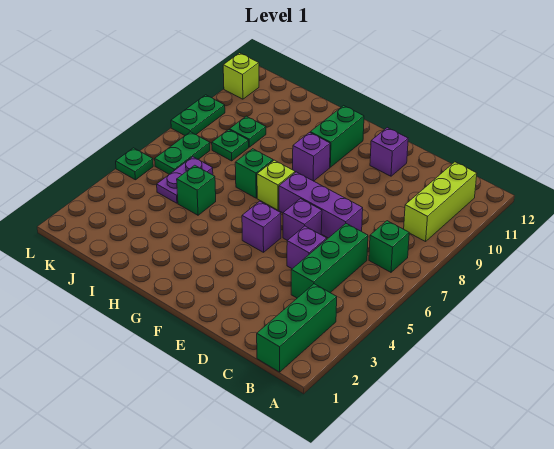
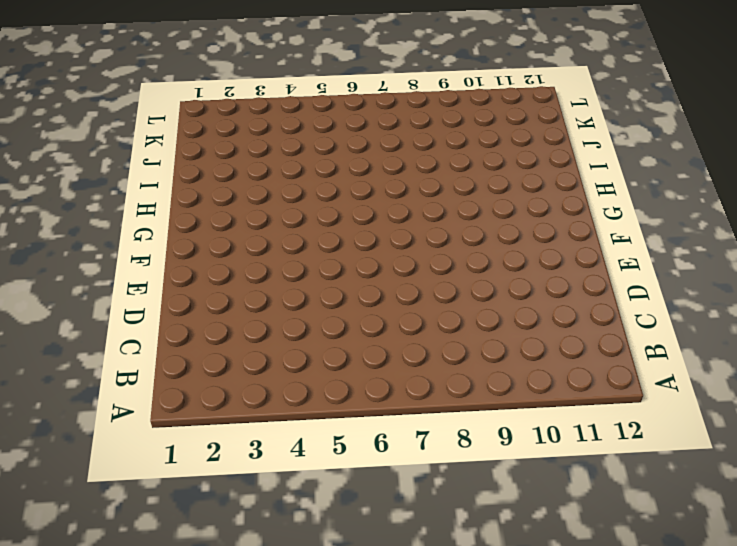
none -> green 1x3 brick [257,284,337,372]
none -> green 1x1 brick [369,221,409,272]
none -> lime 1x3 brick [404,162,477,242]

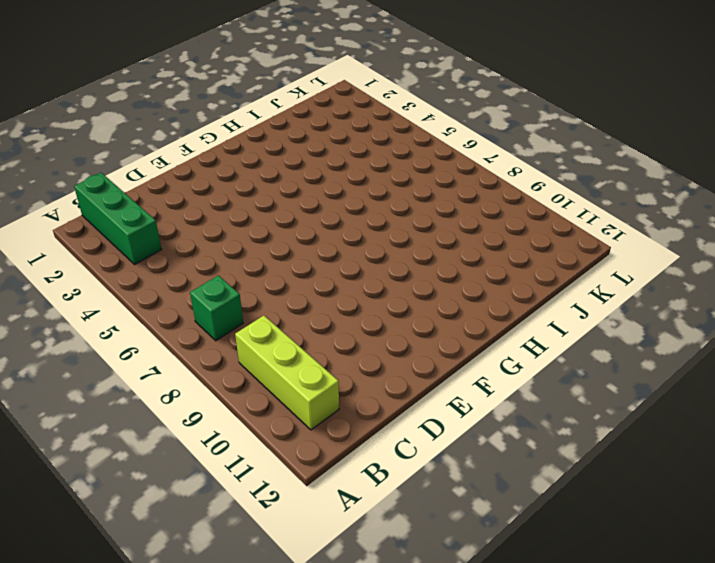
none -> green 1x3 brick [291,224,368,298]
none -> purple 1x1 brick [287,226,327,269]
none -> purple 1x3 brick [279,172,363,238]

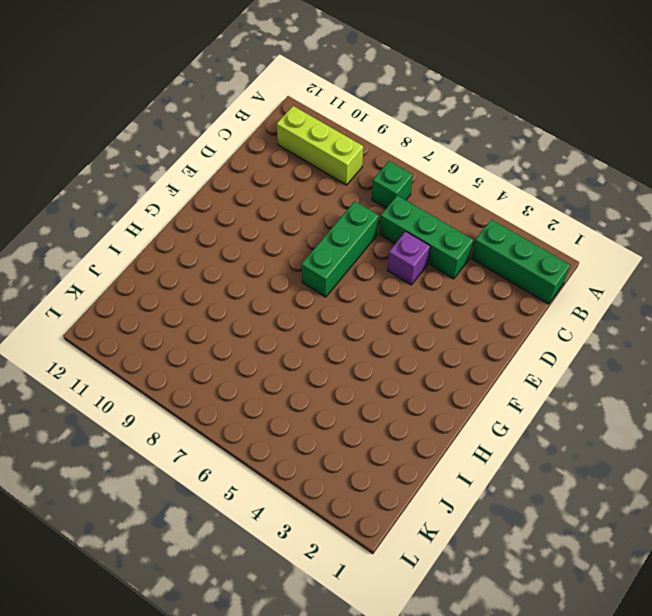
green 1x3 brick [302,201,379,297] -> purple 1x3 brick [279,172,363,238]
none -> purple 1x1 brick [283,199,322,240]
none -> purple 1x1 brick [370,128,408,176]
none -> purple 1x1 brick [242,201,281,252]

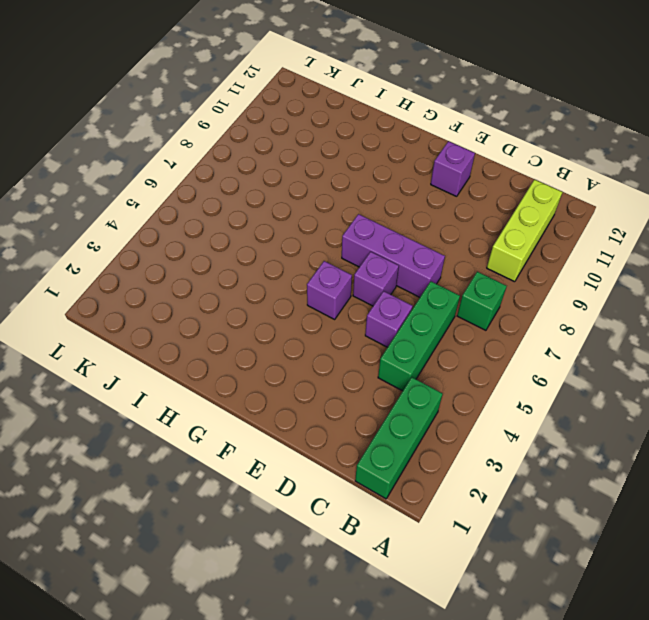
none -> lime 1x1 brick [257,160,295,210]
none -> purple 1x1 brick [293,133,330,181]
none -> green 1x2 brick [310,106,364,167]

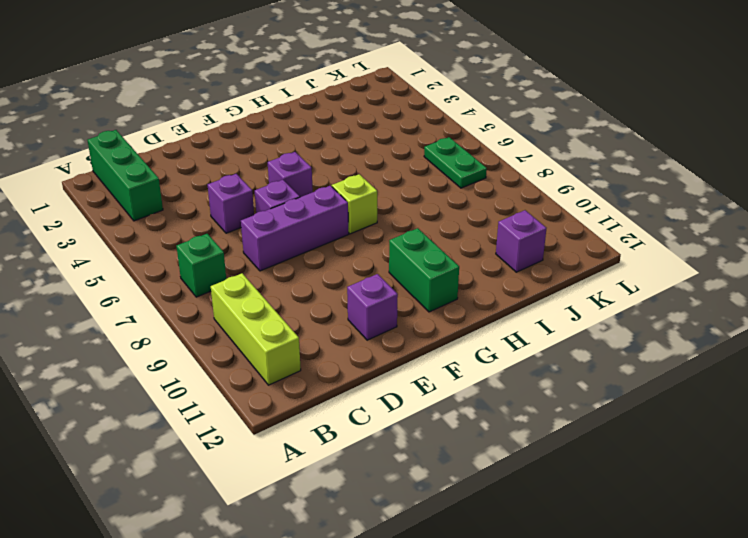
purple 1x1 brick [496,210,546,272] -> purple 1x1 brick moved to [293,133,330,181]
none -> green 1x3 brick [291,224,368,298]
none -> green 1x1 brick [235,149,273,198]
none -> green 1x1 brick [177,165,216,215]

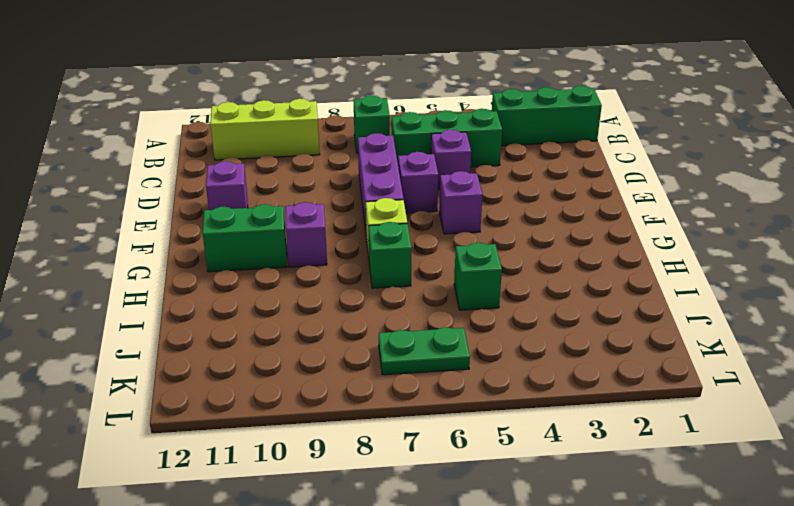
none -> purple 1x2 plate [157,157,213,203]
none -> green 1x1 plate [212,130,249,161]
none -> green 1x1 plate [230,116,266,147]

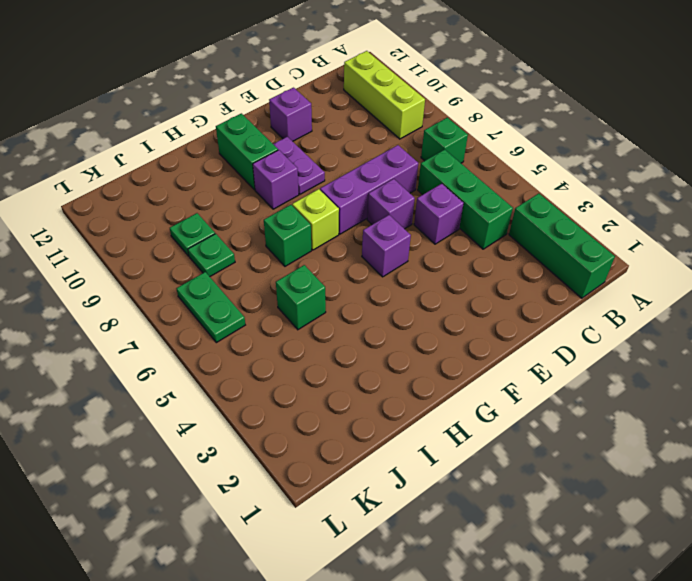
purple 1x2 plate [273,137,325,194] -> purple 1x2 plate moved to [157,157,213,203]
none -> green 1x1 plate [116,148,153,180]
none -> green 1x2 plate [171,95,225,135]
none -> lime 1x1 brick [223,53,259,99]

